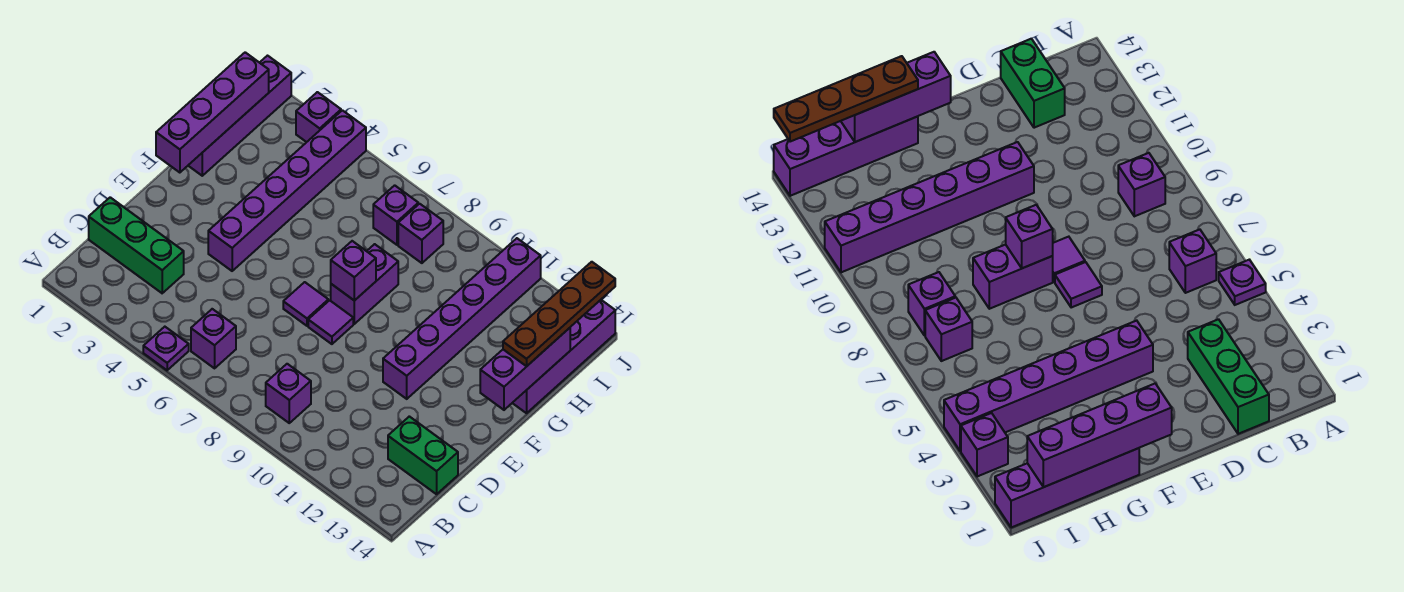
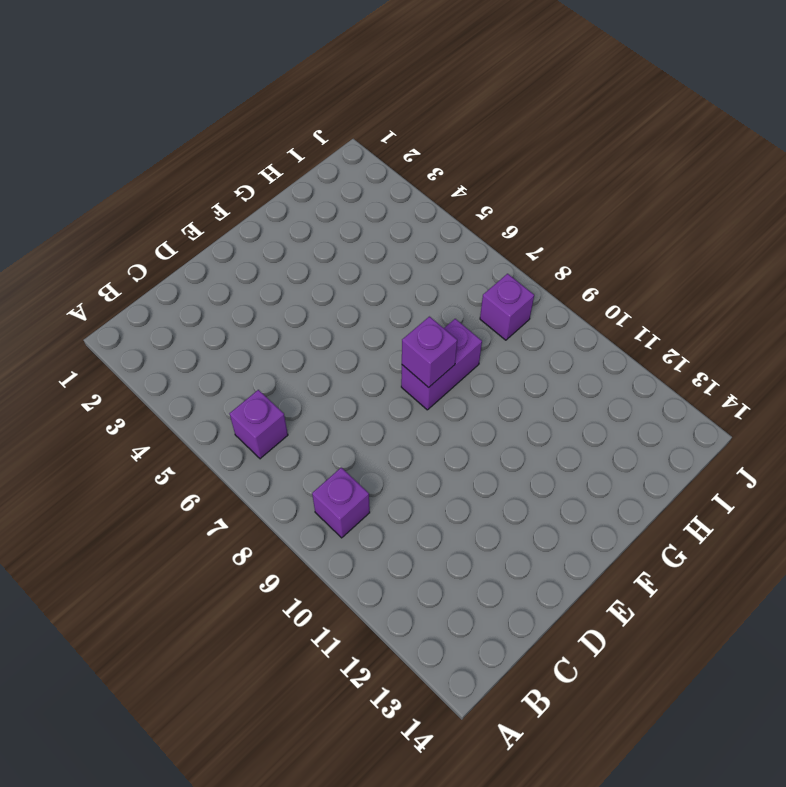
none -> purple 1x1 plate [143,327,189,370]
none -> green 1x3 brick [89,197,184,293]
none -> green 1x2 brick [388,416,458,494]

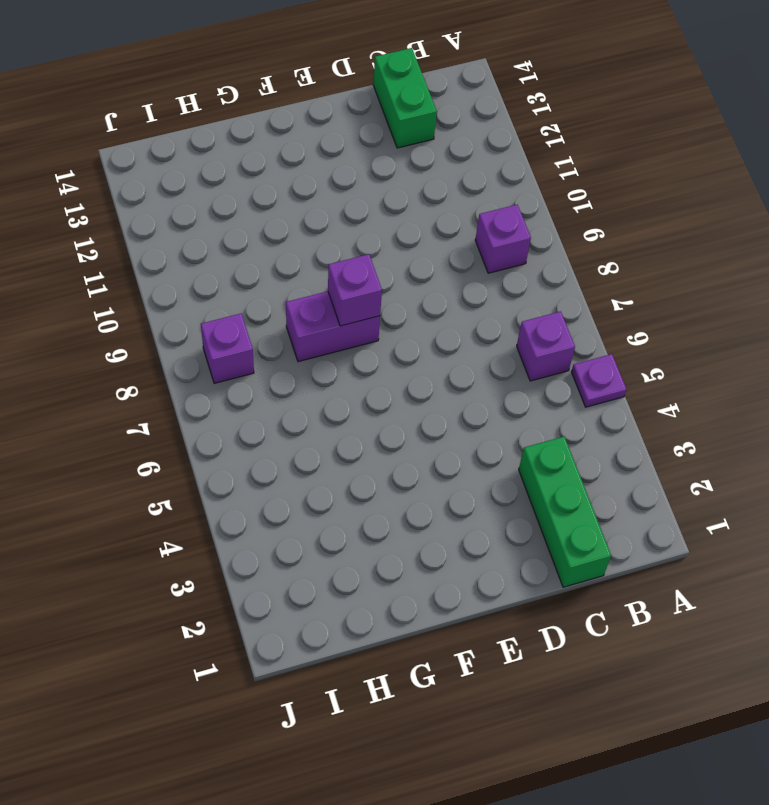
none -> purple 1x6 brick [208,110,366,271]
none -> purple 1x1 tile [283,282,328,326]
none -> purple 1x1 tile [308,300,353,344]

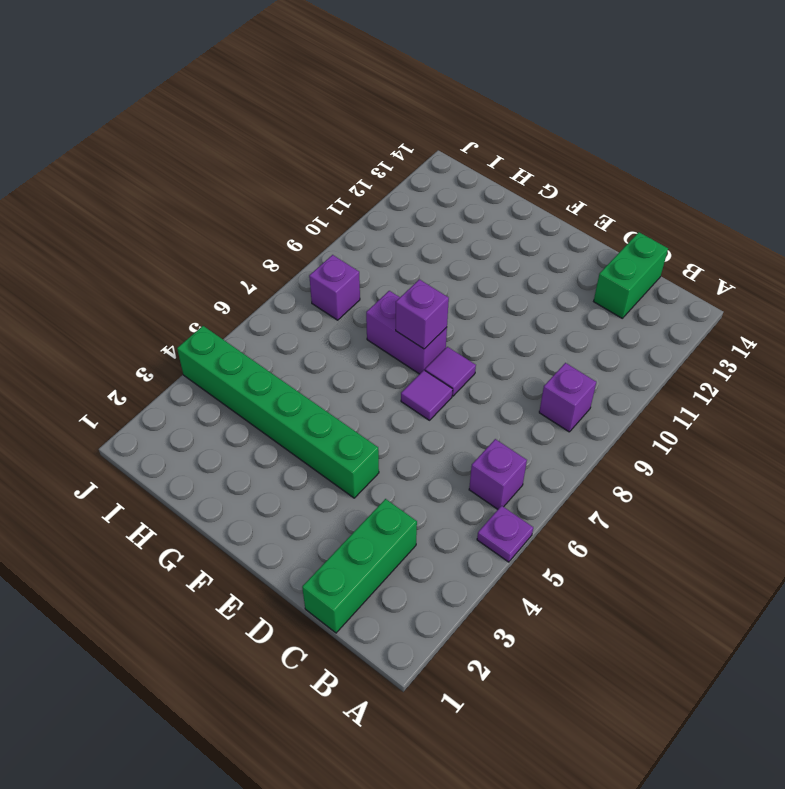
green 1x6 brick [177,326,379,498] -> purple 1x6 brick [208,110,366,271]
none -> purple 1x6 brick [383,238,541,399]
none -> purple 1x4 brick [188,56,291,176]
none -> purple 1x4 brick [513,300,615,413]

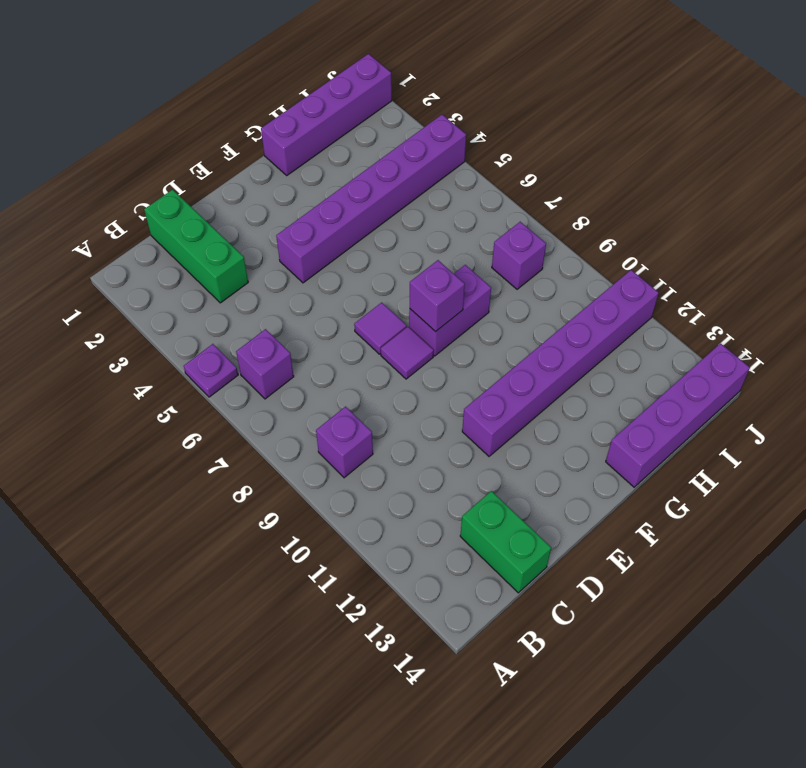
none -> purple 1x1 brick [373,185,418,245]
none -> purple 1x1 brick [296,92,341,142]
none -> purple 1x4 brick [156,52,269,173]

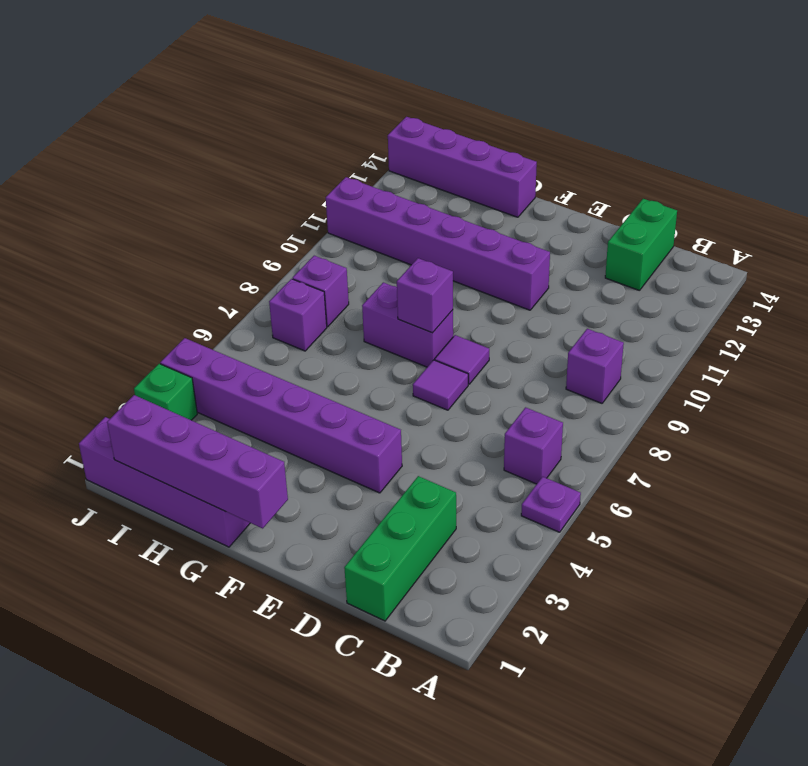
green 1x1 brick [134,364,197,420] -> purple 1x1 brick [296,92,341,142]
none -> purple 1x3 brick [480,328,570,410]
none -> brown 1x4 plate [503,262,615,366]

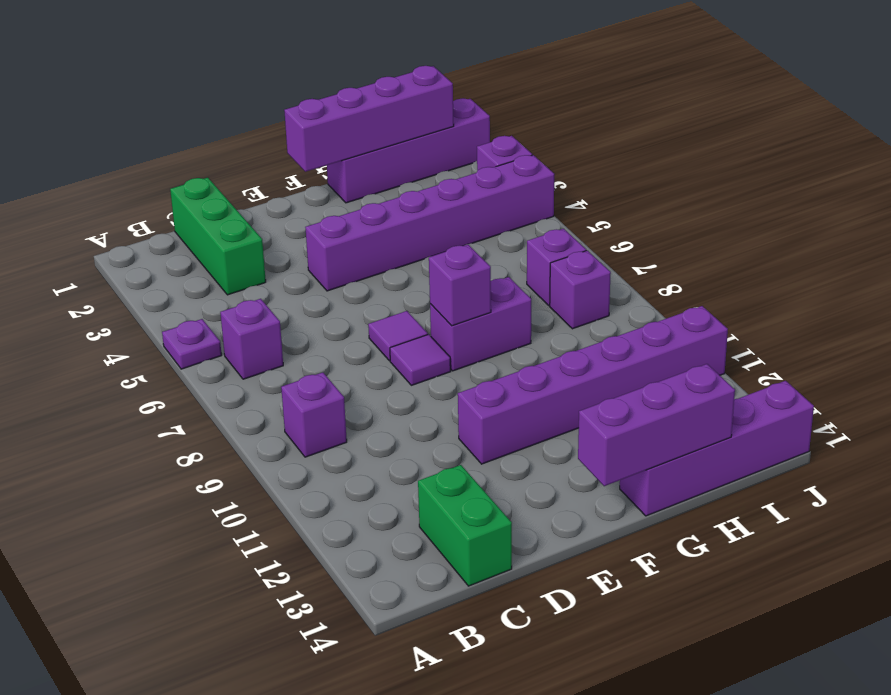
none -> brown 1x4 plate [503,262,615,366]

